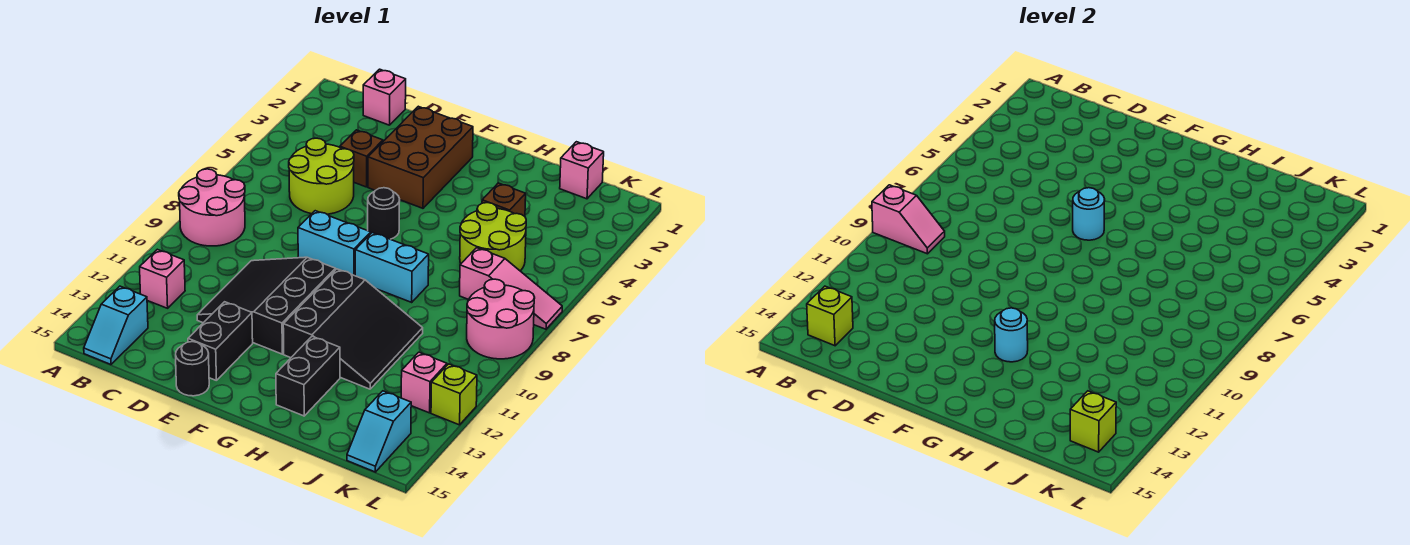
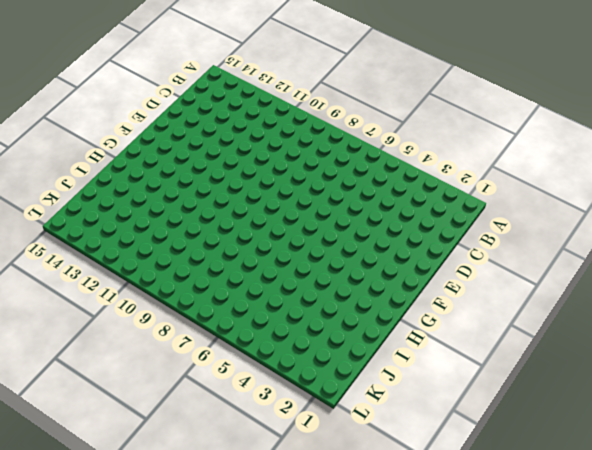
none -> pink 2x2 round brick [179,169,245,246]
none -> pink 1x1 brick [140,249,185,308]
none -> cyan 1x2 slope [84,286,148,365]

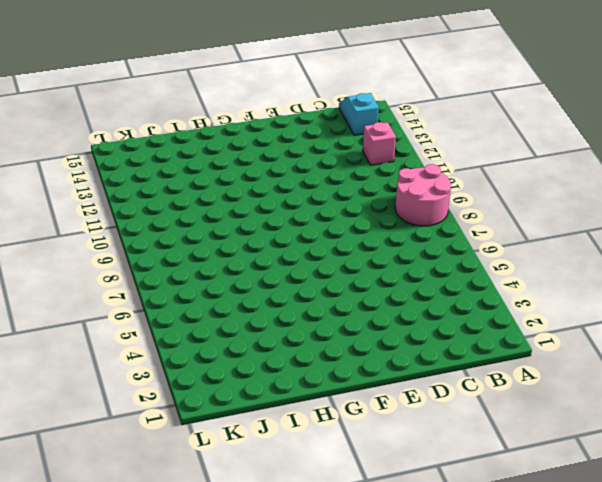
none -> pink 1x1 brick [363,69,406,125]
none -> lime 2x2 round brick [289,138,354,214]
none -> brown 1x1 brick [340,130,383,187]

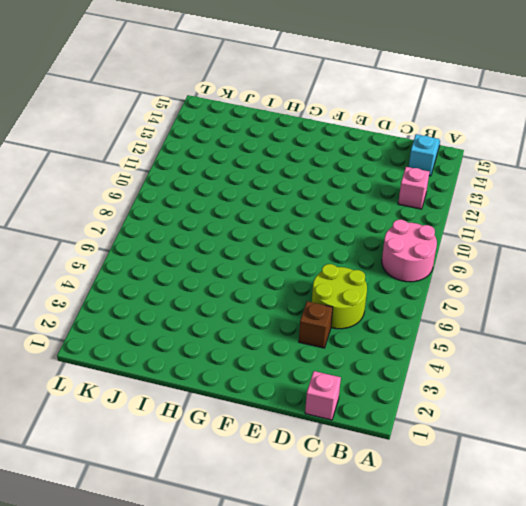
none -> black 3x3 slope [197,257,335,354]
none -> brown 2x3 brick [368,106,473,208]
none -> cyan 1x2 brick [298,211,371,276]

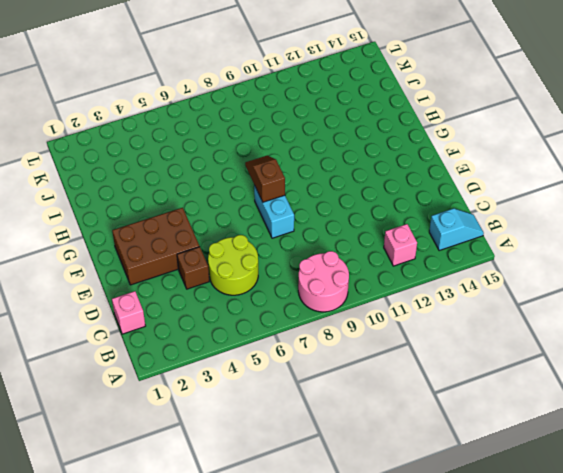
brown 1x2 slope [245,156,285,202] -> none
none -> black 3x3 slope [197,257,335,354]
none -> black 1x2 brick [188,302,253,380]
none -> black 1x1 round brick [176,342,209,396]

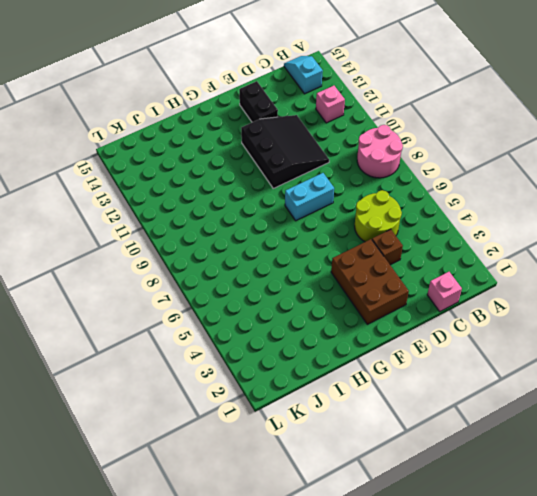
none -> black 1x1 round brick [176,342,209,396]
none -> black 1x1 round brick [368,188,400,239]
none -> cyan 1x2 brick [355,233,429,302]

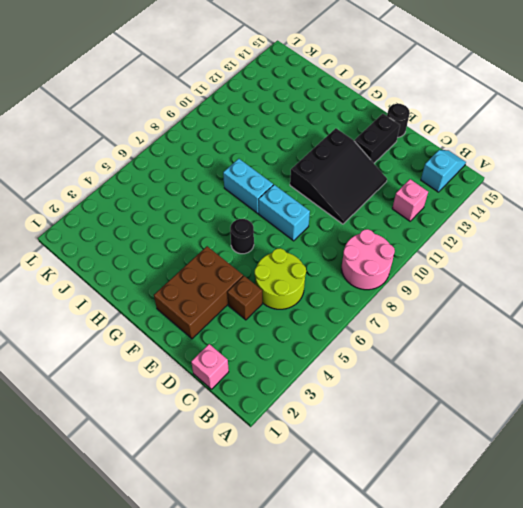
none -> black 3x3 slope [283,269,423,389]
none -> black 1x2 brick [276,336,340,416]
none -> brown 1x1 brick [482,183,526,216]

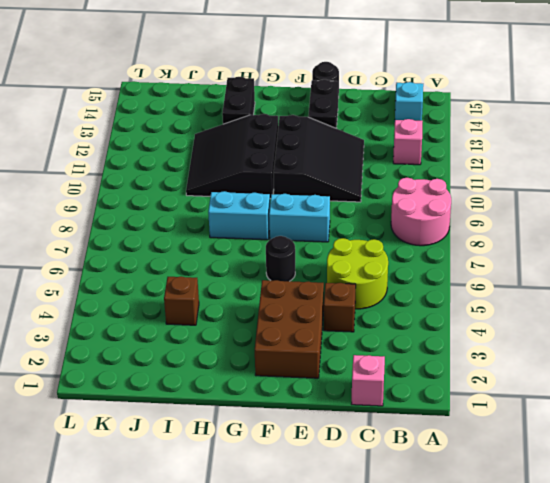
none -> lime 2x2 round brick [460,203,526,271]
none -> pink 1x1 brick [560,142,604,199]
none -> pink 1x3 slope [460,248,562,329]

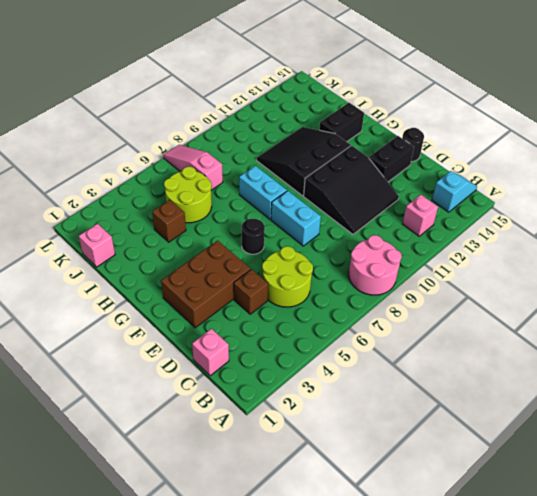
none -> pink 2x2 round brick [467,279,535,359]
none -> pink 1x1 brick [401,352,447,413]
none -> cyan 1x2 slope [347,391,411,472]

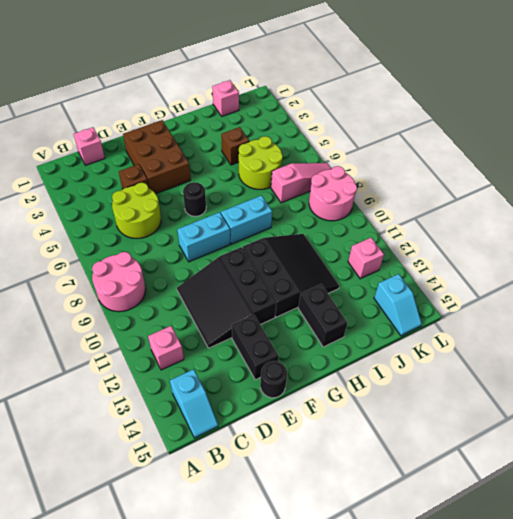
none -> lime 1x1 brick [431,364,477,425]
none -> pink 1x2 slope [872,185,945,254]
none -> lime 1x1 brick [807,286,853,346]

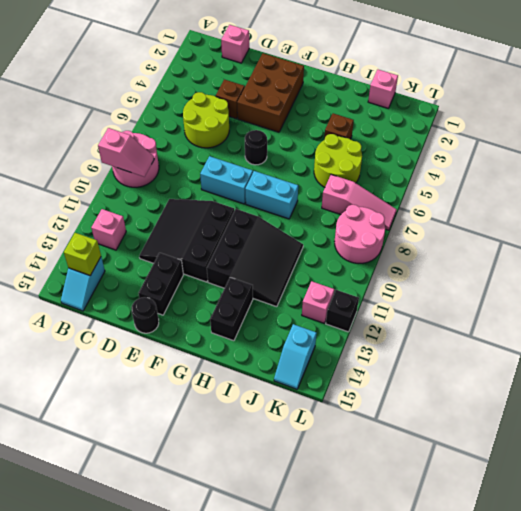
black 1x1 brick [326,290,359,332] -> lime 1x1 brick [431,364,477,425]
none -> cyan 1x1 round brick [1073,188,1105,240]
none -> cyan 1x1 round brick [995,308,1028,362]
none -> lime 1x1 brick [1070,391,1116,452]

